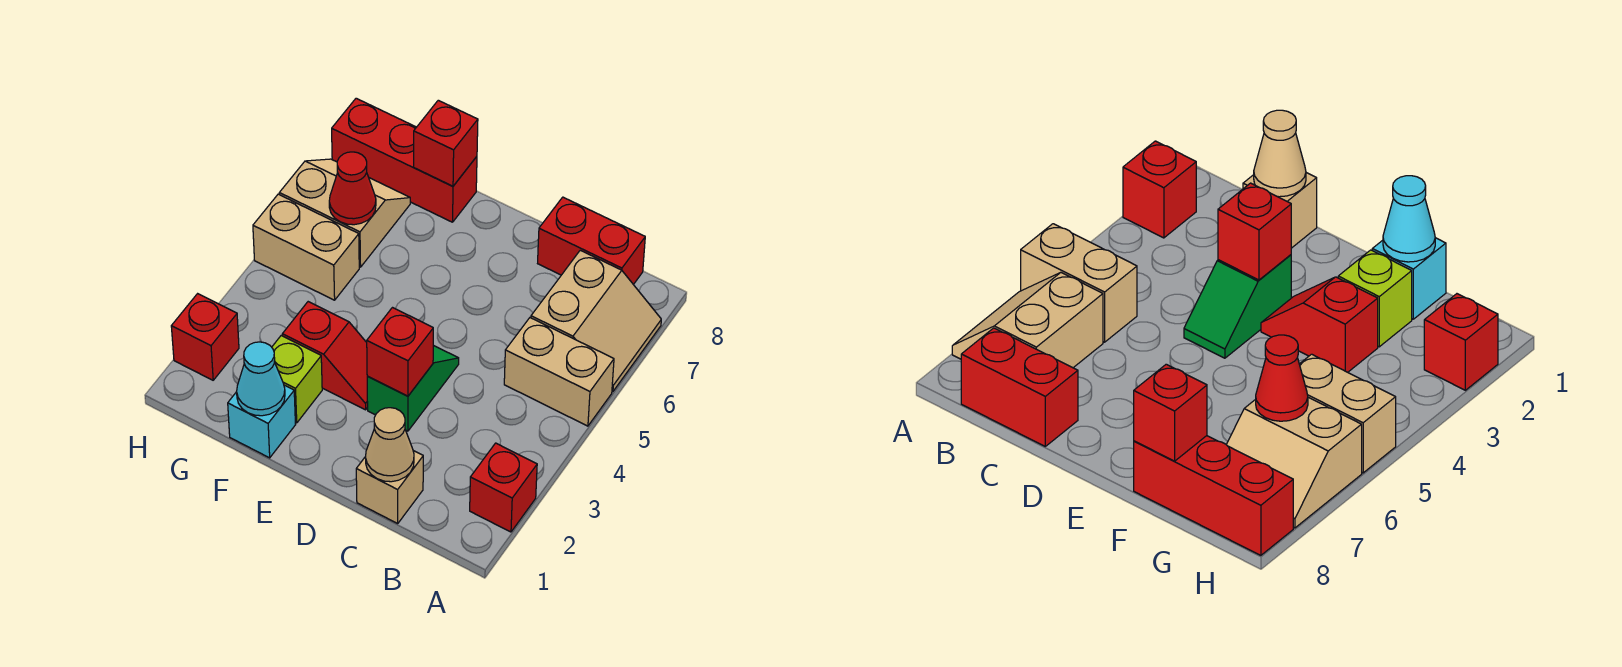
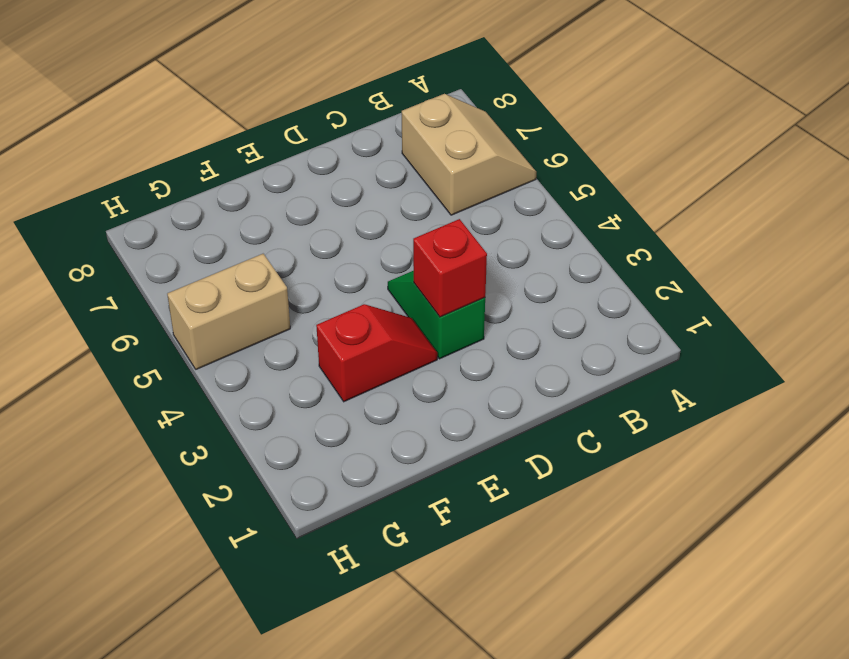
none -> red 1x1 brick [470,443,537,532]
none -> tan 1x2 brick [504,318,614,426]
none -> red 1x2 brick [538,197,645,285]

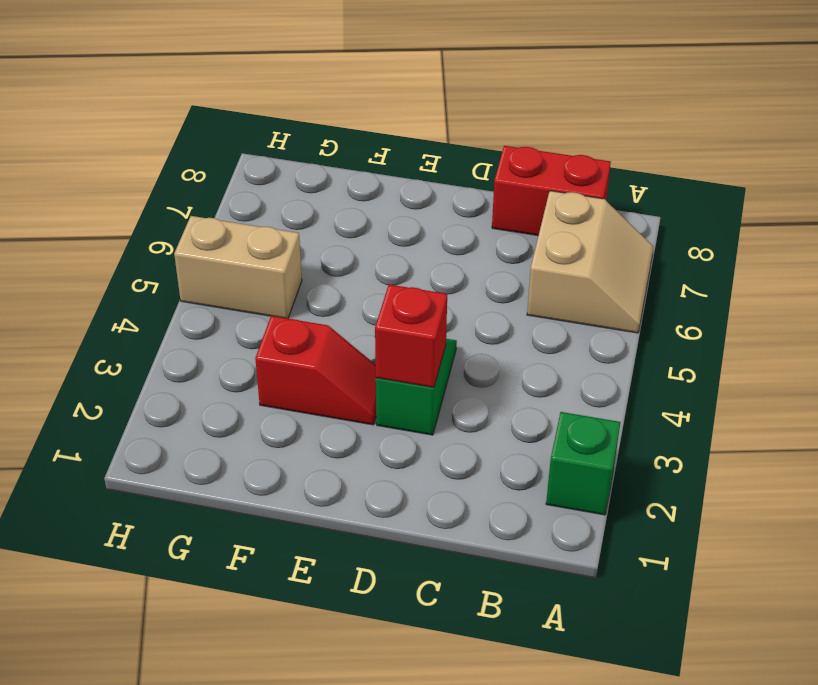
green 1x1 brick [546,412,620,515] -> red 1x1 brick [470,443,537,532]
none -> tan 1x2 brick [504,318,614,426]
none -> tan 1x1 brick [356,451,423,523]
none -> cyan 1x1 brick [228,385,295,458]

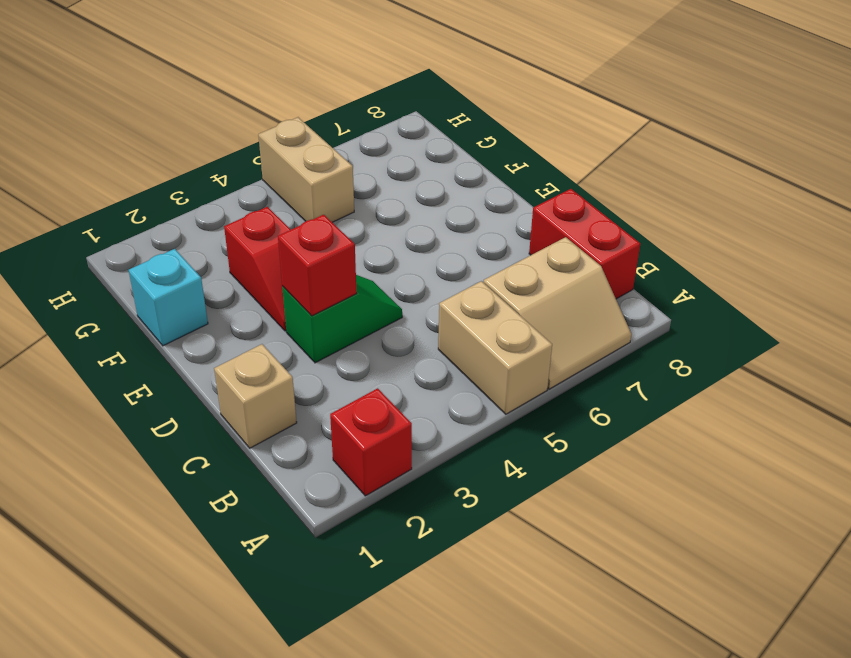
none -> lime 1x1 brick [272,336,322,423]
none -> red 1x3 brick [332,98,477,222]
none -> tan 2x2 slope [279,159,410,267]

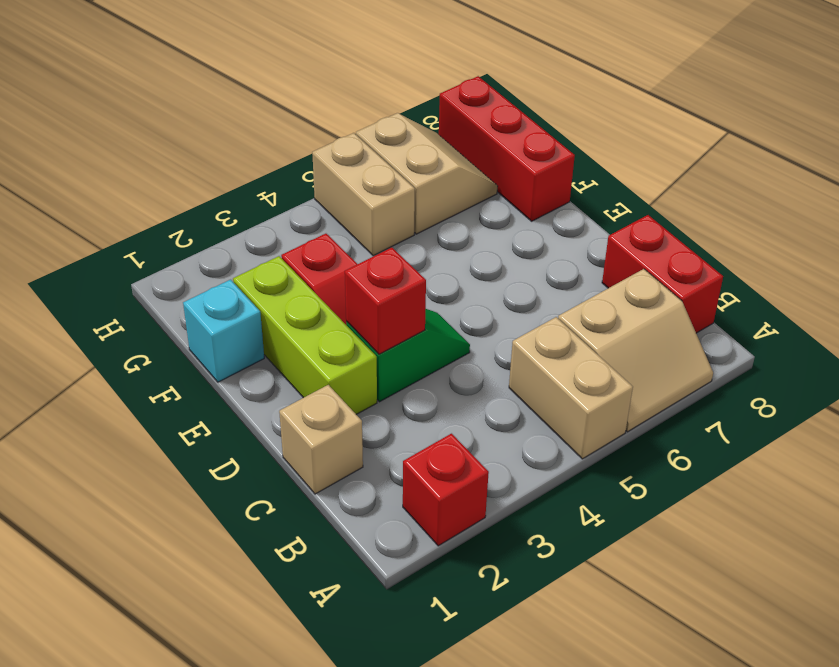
lime 1x3 brick [233,256,377,414] -> lime 1x1 brick [272,336,322,423]
none -> red 1x1 brick [171,294,239,380]
none -> tan 1x1 cone [365,408,414,482]
none -> cyan 1x1 cone [237,342,285,416]

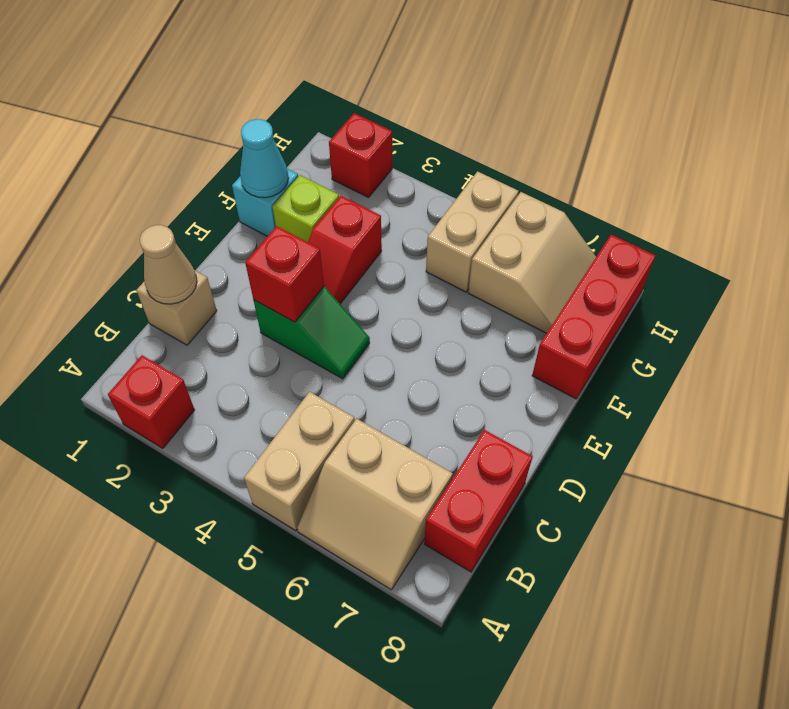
none -> red 1x1 brick [414,100,478,186]
none -> red 1x1 cone [329,152,376,225]

